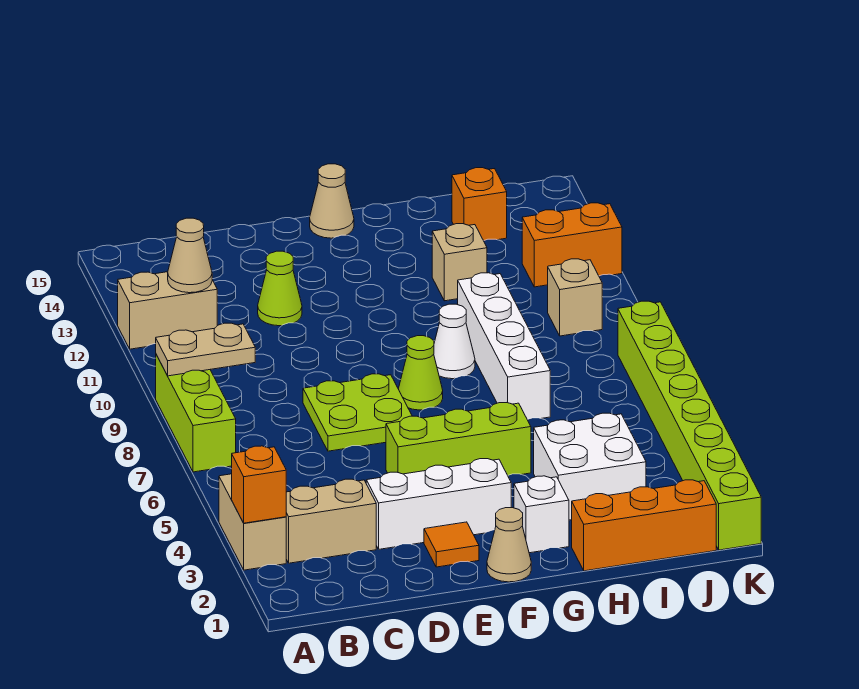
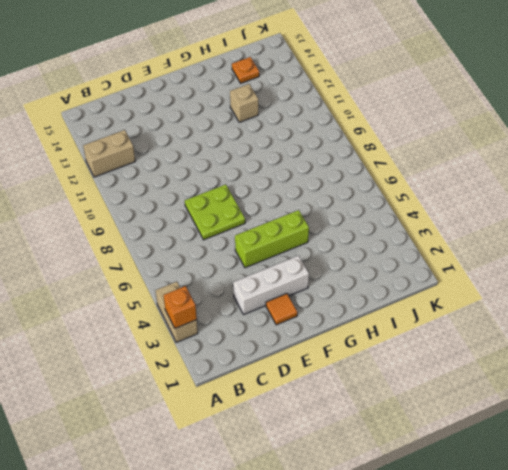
orange 1x1 plate [232,57,259,83] -> orange 1x1 brick [452,168,507,241]
none -> lime 1x3 brick [156,355,236,472]
none -> tan 1x2 brick [286,479,376,563]
none -> lime 1x1 cone [258,251,302,326]

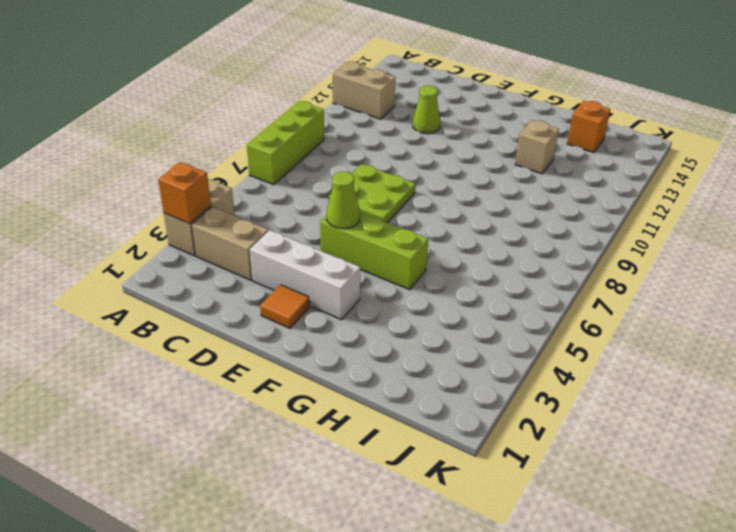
lime 1x1 cone [327,172,360,229] -> lime 1x1 cone moved to [399,336,443,410]
none -> tan 1x1 cone [487,508,531,582]
none -> tan 1x1 cone [310,164,354,238]
none -> white 1x1 brick [514,476,569,553]

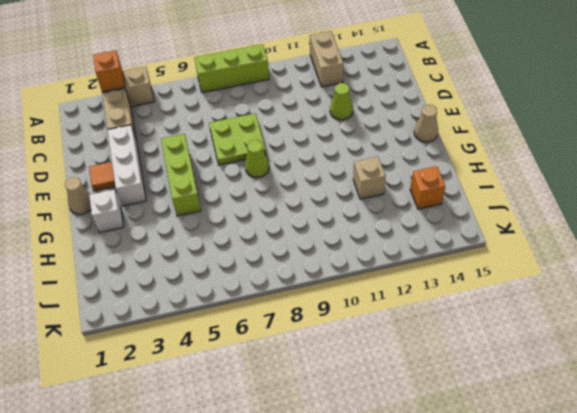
none -> white 1x1 cone [434,304,475,379]
none -> orange 1x3 brick [572,480,716,571]
none -> white 2x2 brick [534,413,646,520]

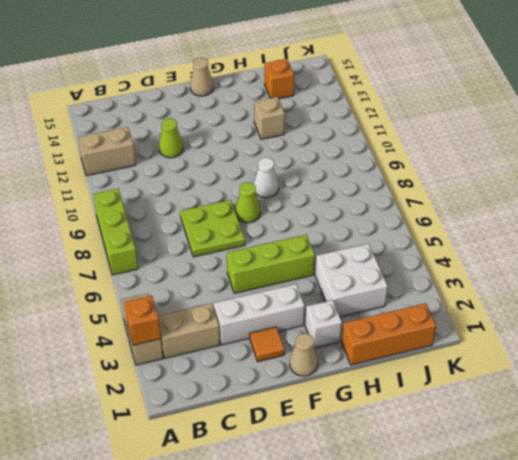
none -> white 1x4 brick [458,273,550,419]
none -> tan 1x1 brick [548,259,602,336]
none -> orange 1x2 brick [522,203,622,287]

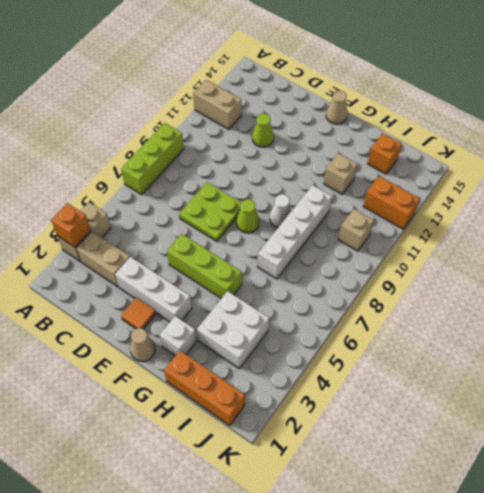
none -> lime 1x8 brick [618,301,761,550]
none -> tan 1x2 plate [156,323,255,376]
none -> tan 1x1 cone [168,218,212,293]

